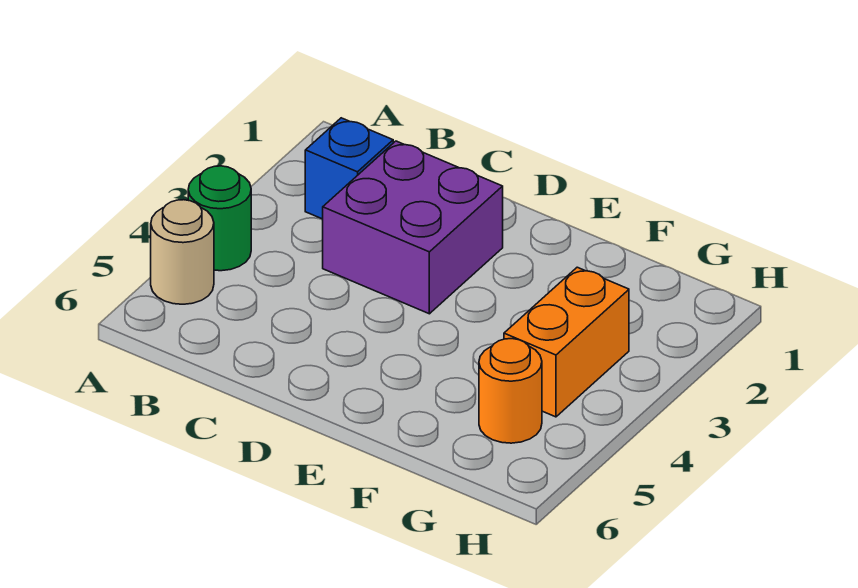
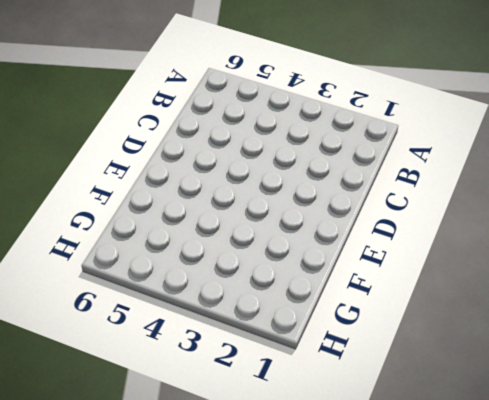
none -> green 1x1 round brick [188,166,251,271]
none -> tan 1x1 round brick [151,200,214,304]

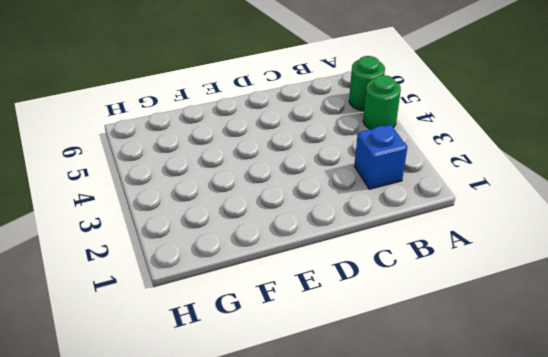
green 1x1 round brick [349,56,385,111] -> tan 1x1 round brick [151,200,214,304]
none -> purple 2x2 brick [323,141,503,314]
none -> orange 1x2 brick [504,267,629,417]

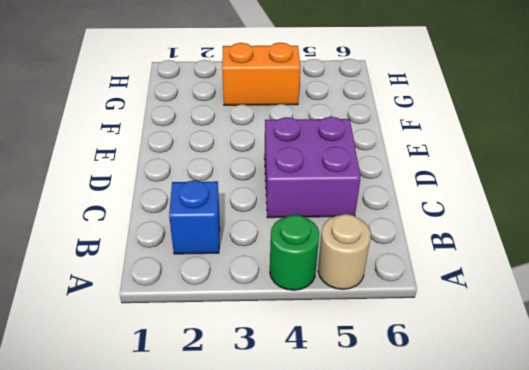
purple 2x2 brick [264,117,361,218] -> purple 2x2 brick moved to [323,141,503,314]
none -> orange 1x1 round brick [479,339,542,443]

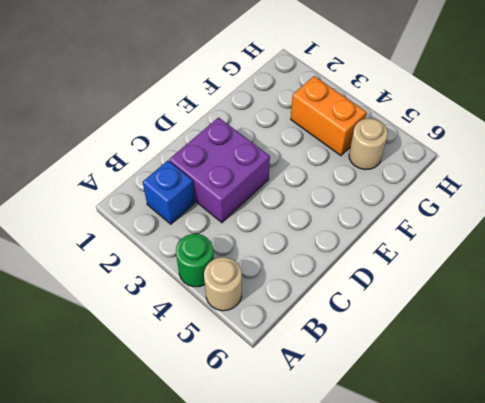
tan 1x1 round brick [349,118,388,170] -> orange 1x1 round brick [479,339,542,443]

